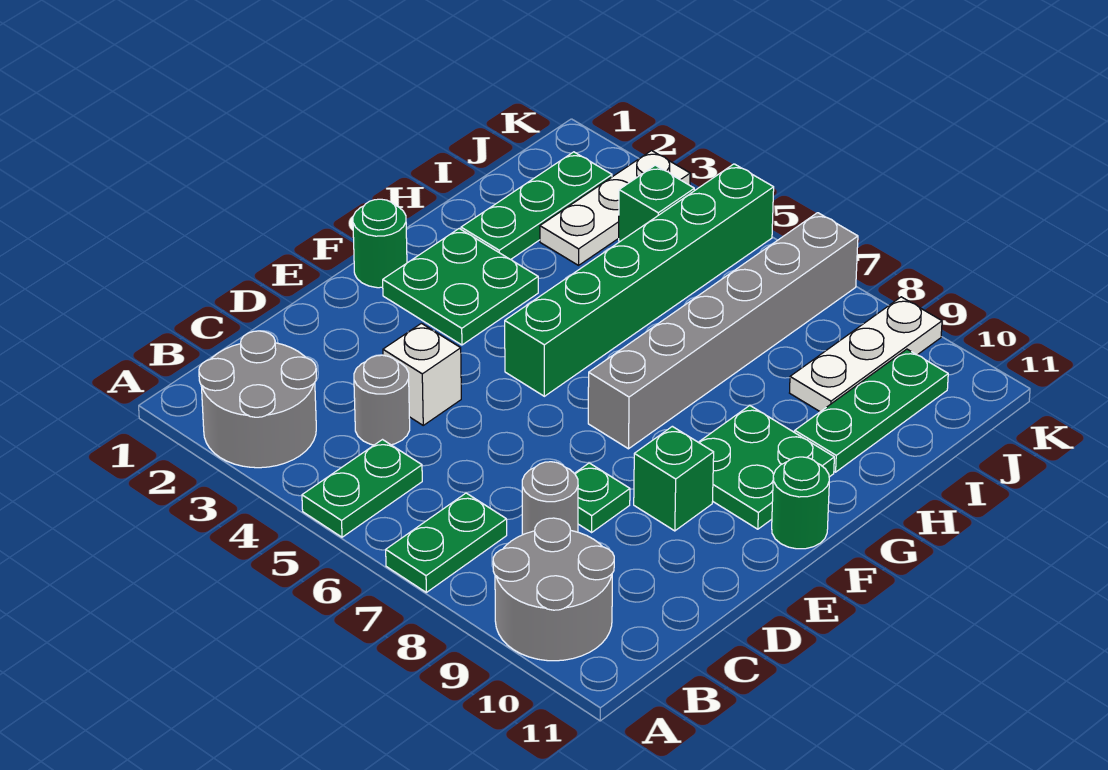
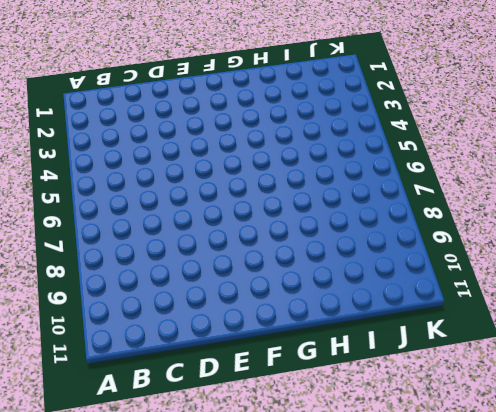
none -> grey 2x2 round brick [199,331,316,468]
none -> green 1x2 plate [302,440,422,537]
none -> green 1x2 plate [386,493,507,592]

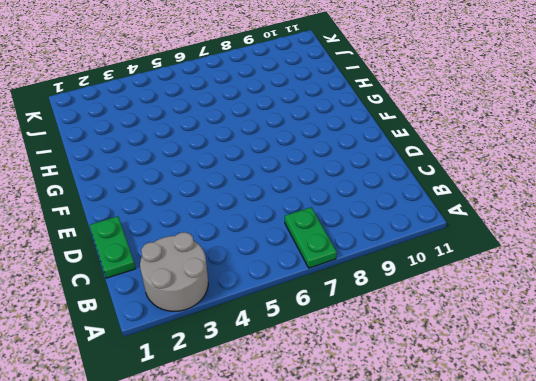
green 1x2 plate [90,216,136,278] -> green 1x2 plate moved to [302,440,422,537]
none -> grey 2x2 round brick [493,518,614,661]
none -> grey 1x1 round brick [354,355,410,445]
none -> grey 1x1 round brick [522,462,578,535]

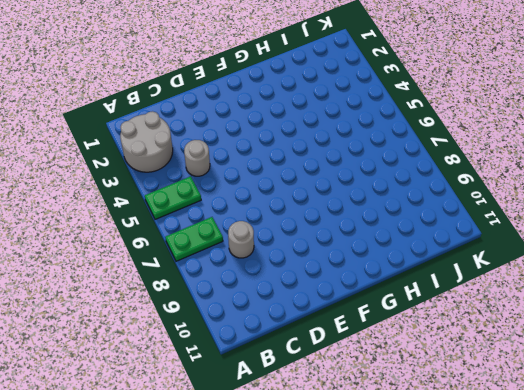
none -> grey 2x2 round brick [493,518,614,661]
none -> white 1x1 brick [383,323,461,425]
none -> green 1x1 plate [575,463,630,532]

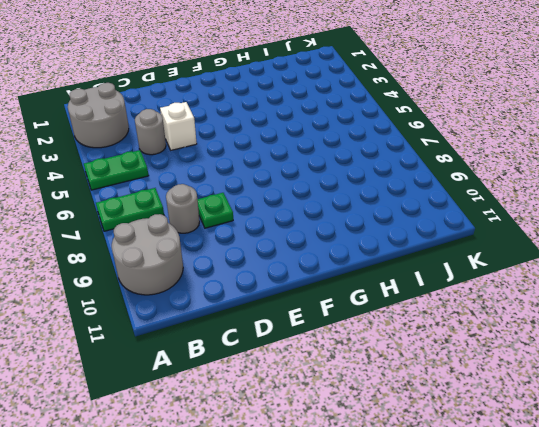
none -> green 1x1 brick [634,426,714,531]
none -> green 1x1 round brick [353,199,407,288]
none -> green 2x2 plate [383,229,538,345]

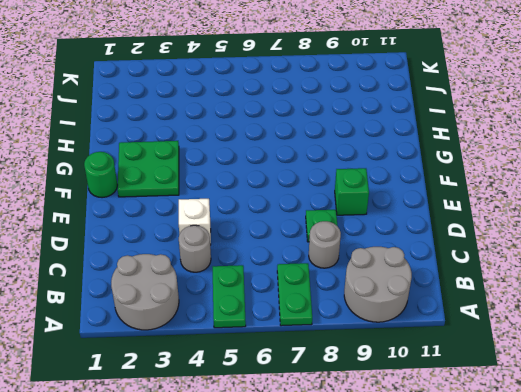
none -> green 1x6 brick [505,164,774,396]
none -> grey 1x6 brick [588,213,858,449]
none -> green 2x2 plate [698,406,834,529]

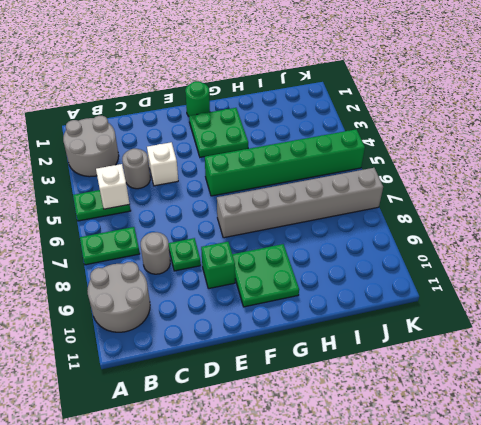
white 1x1 brick [96,164,129,209] -> none
none -> green 1x1 round brick [772,457,829,549]
none -> green 1x3 plate [461,152,612,260]
none -> green 1x3 plate [795,349,948,472]

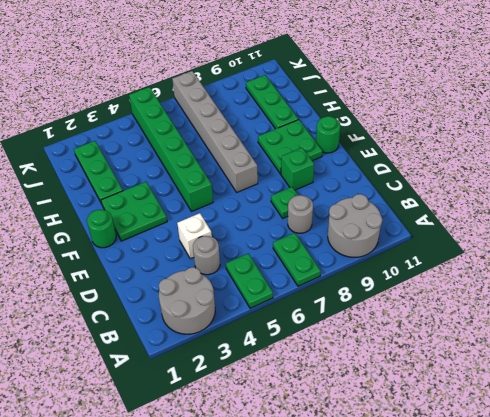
none -> white 1x3 plate [540,151,690,265]
none -> white 1x3 plate [790,297,942,412]
none -> green 1x1 brick [619,165,694,241]

